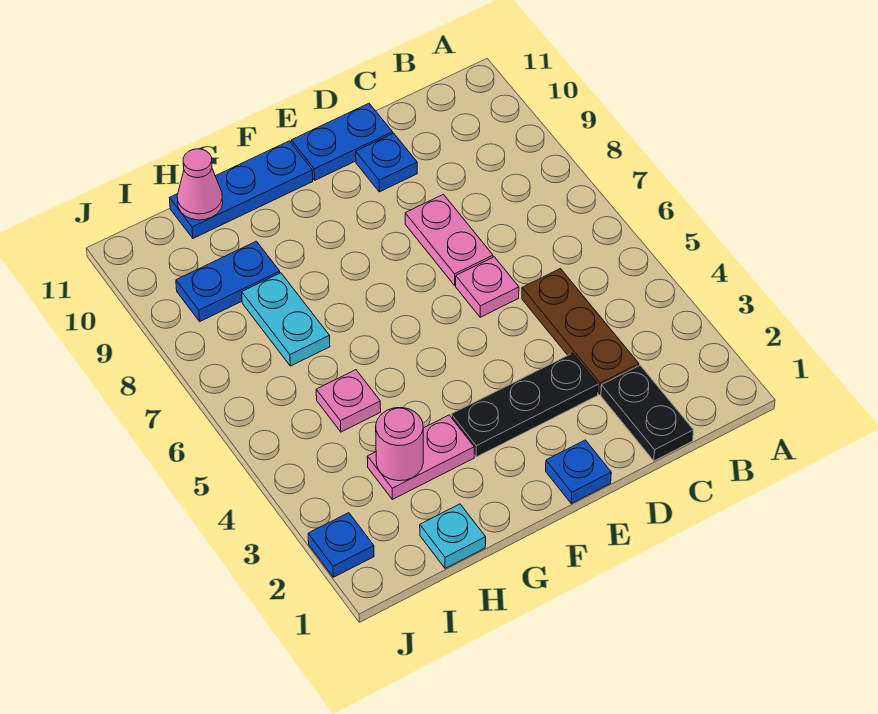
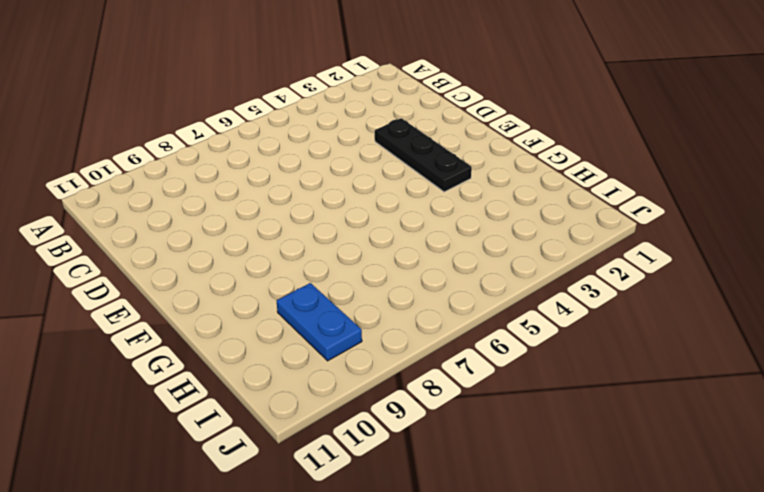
none -> black 1x2 plate [601,365,694,461]
none -> brown 1x3 plate [522,269,639,394]
none -> pink 1x1 plate [456,257,519,317]

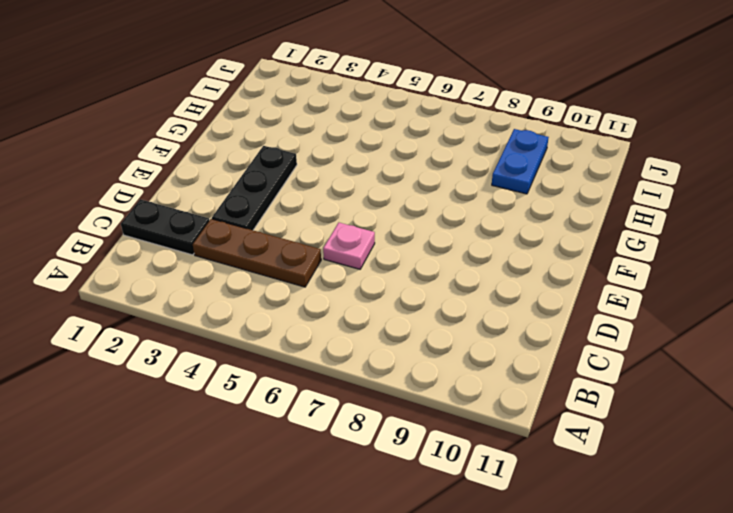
none -> pink 1x2 plate [405,194,493,285]
none -> blue 1x1 plate [356,133,417,192]
none -> blue 1x2 plate [291,104,393,180]

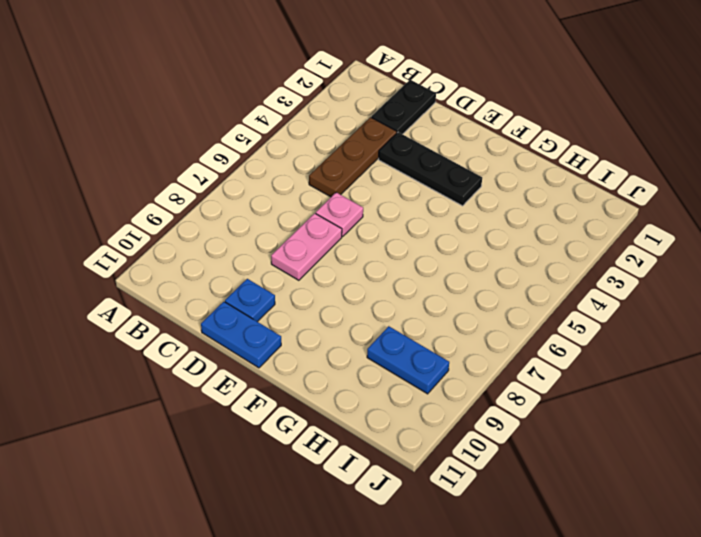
none -> blue 1x1 plate [546,440,611,503]
none -> blue 1x3 plate [170,141,313,238]
none -> pink 1x2 plate [367,415,474,499]

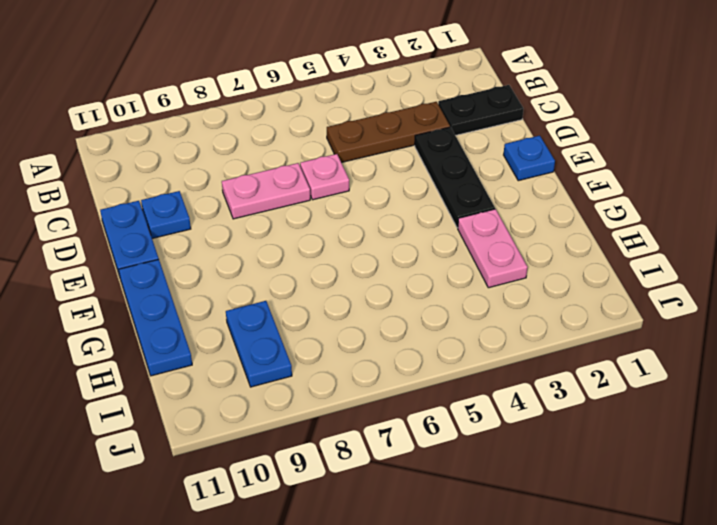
none -> cyan 1x1 plate [420,504,486,569]
none -> pink 1x1 plate [316,370,381,432]
none -> cyan 1x2 plate [242,273,330,366]

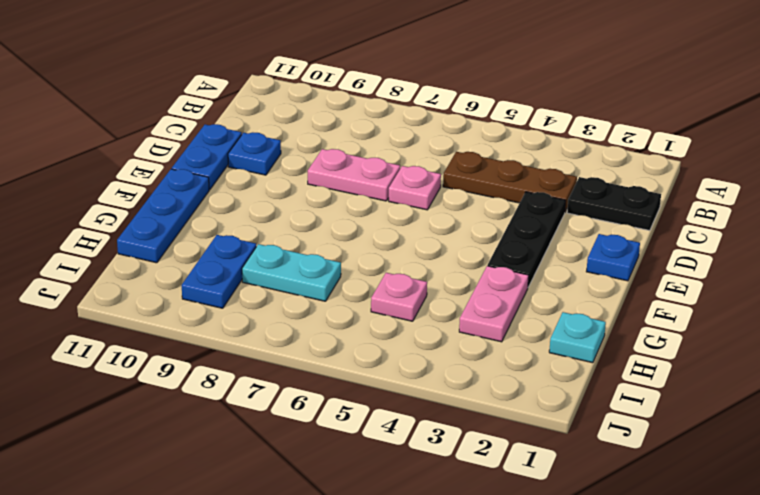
none -> blue 1x1 plate [308,513,374,577]
none -> pink 1x1 round brick [376,408,423,481]
none -> pink 1x1 cone [177,149,223,220]

